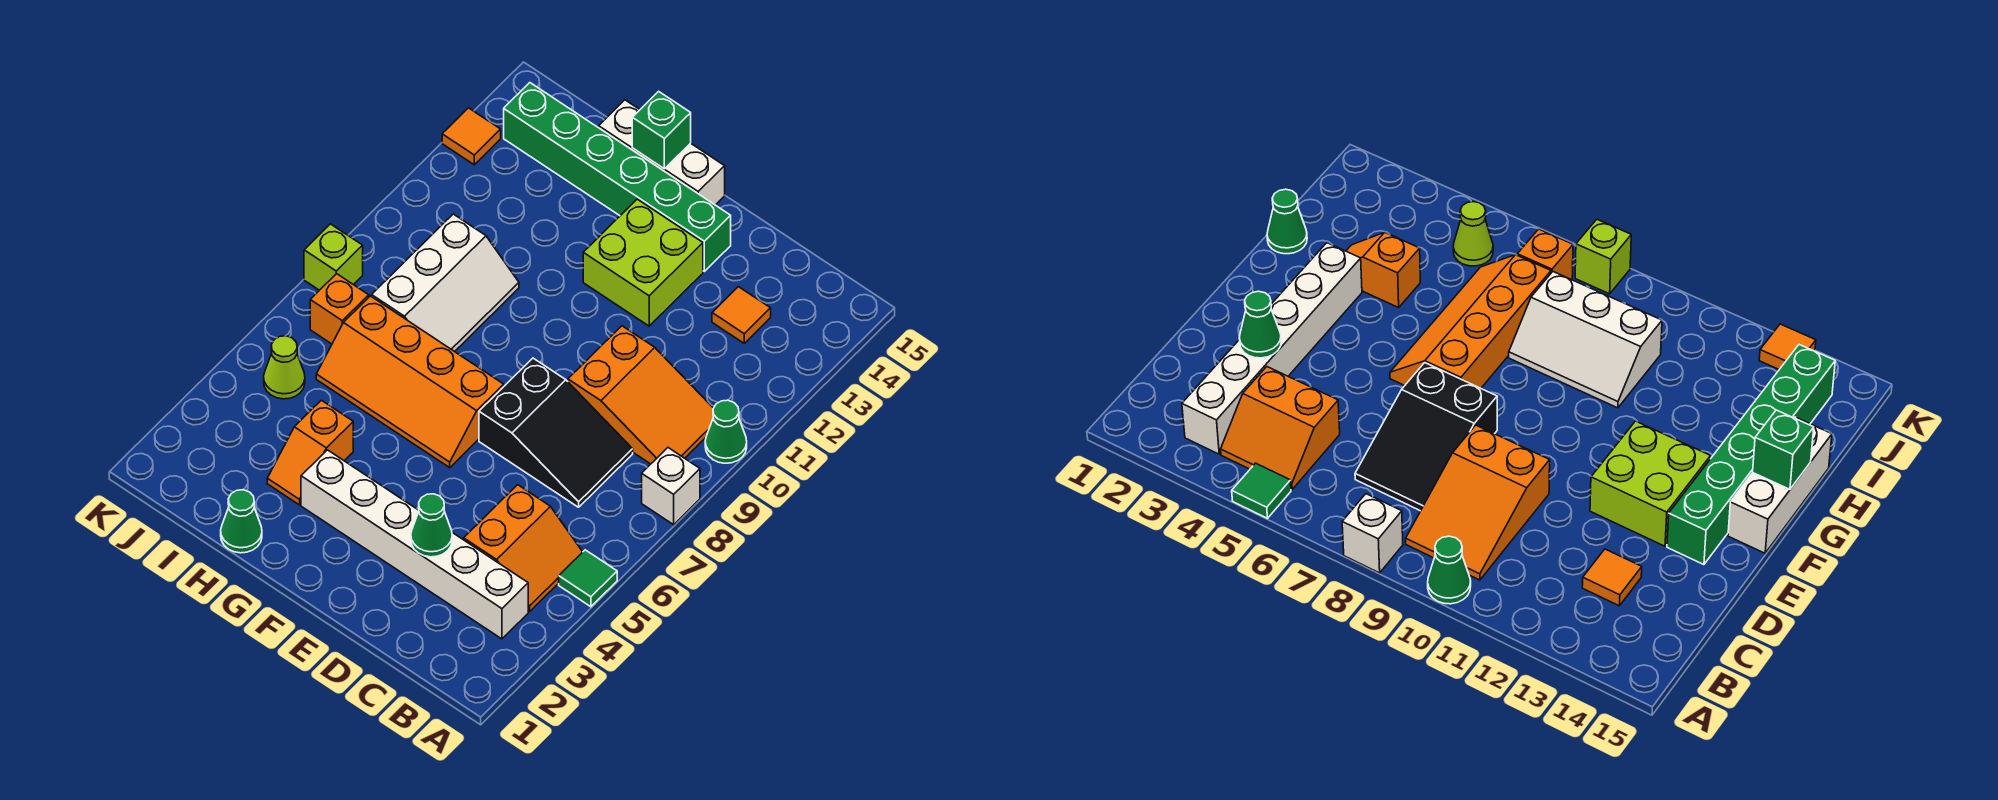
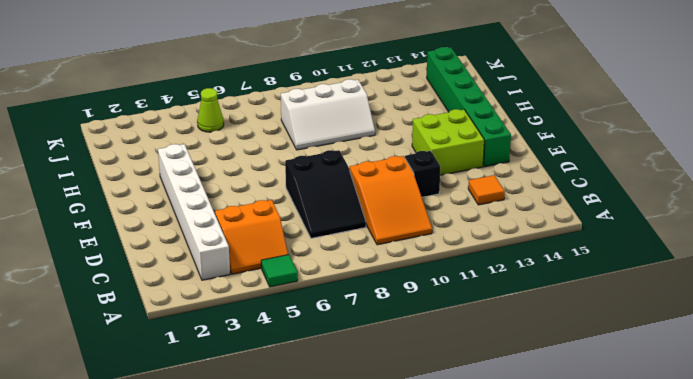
black 1x1 brick [405,151,440,197] -> none
none -> white 1x1 brick [642,448,700,525]
none -> green 1x1 cone [705,400,747,463]
none -> orange 2x4 slope [316,296,504,468]

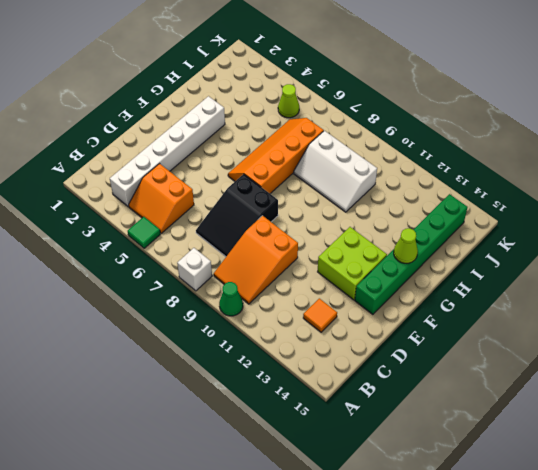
lime 1x1 cone [394,228,418,263] -> none
none -> white 1x3 brick [599,100,725,205]
none -> green 1x1 cone [221,490,262,553]
none -> orange 1x2 slope [267,400,353,505]

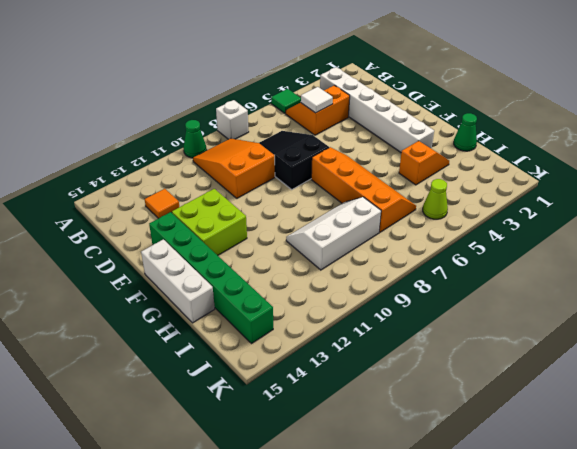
white 1x1 tile [301,87,333,113] -> none
none -> orange 1x1 brick [310,274,369,344]
none -> lime 1x1 brick [304,224,363,290]
none -> orange 1x1 tile [442,108,501,165]

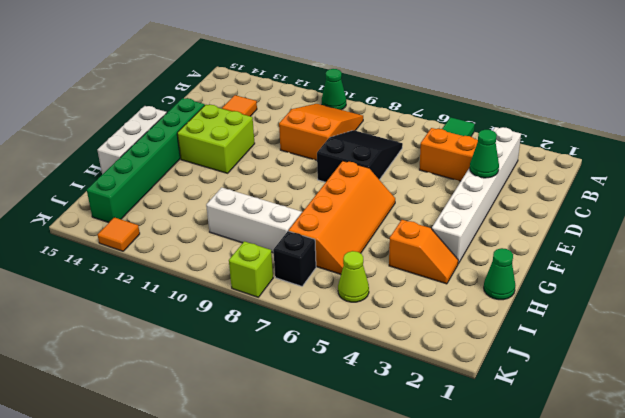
black 1x1 brick [273,231,316,286] -> orange 1x1 brick [310,274,369,344]
none -> white 1x1 brick [642,448,700,525]
none -> green 1x1 brick [632,91,691,169]

